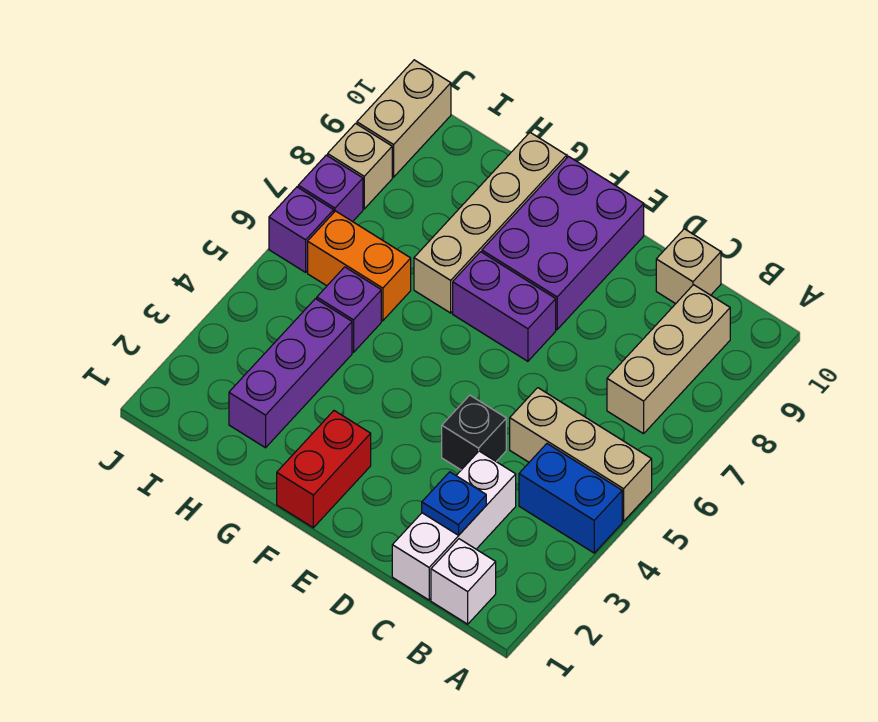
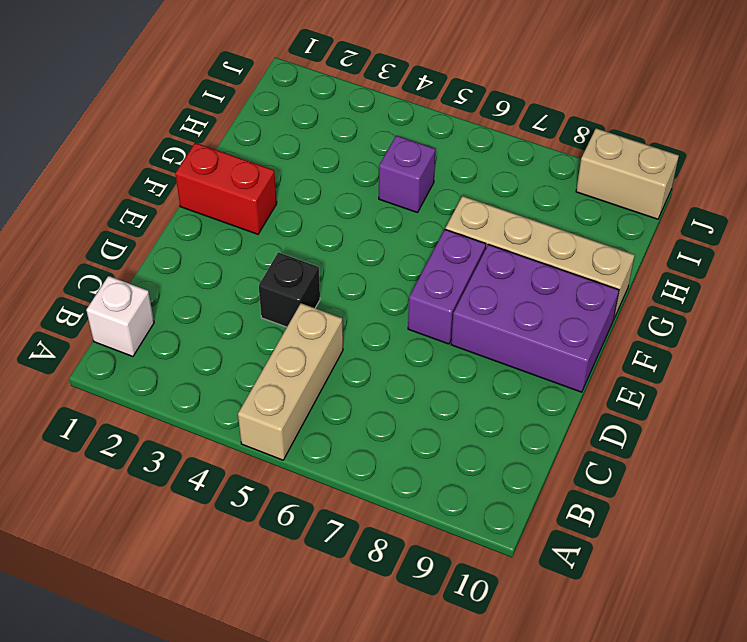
none -> blue 1x2 brick [519,444,622,553]
none -> tan 1x3 brick [607,285,730,434]
none -> white 1x3 brick [392,451,516,600]

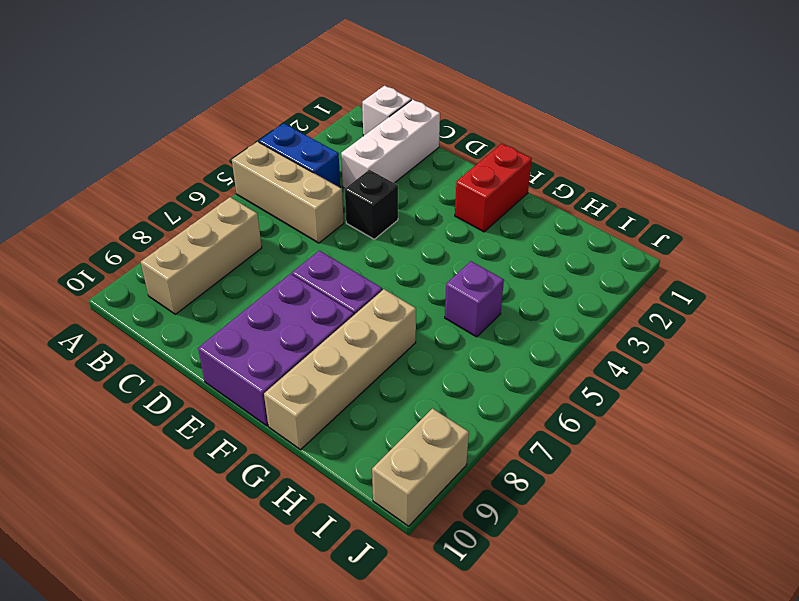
none -> tan 1x1 brick [656,229,721,304]
none -> purple 1x3 brick [229,299,352,448]
none -> orange 1x2 brick [308,211,411,321]

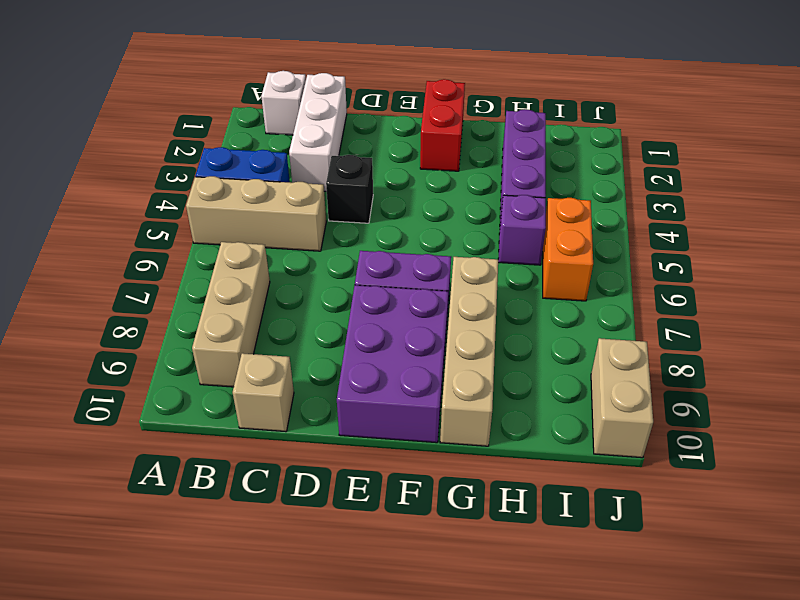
orange 1x2 brick [543,198,593,301] -> orange 1x2 brick turned to [308,211,411,321]
none -> purple 1x1 brick [269,187,334,272]
none -> purple 1x1 brick [298,155,363,222]
none -> tan 1x1 brick [328,123,392,209]

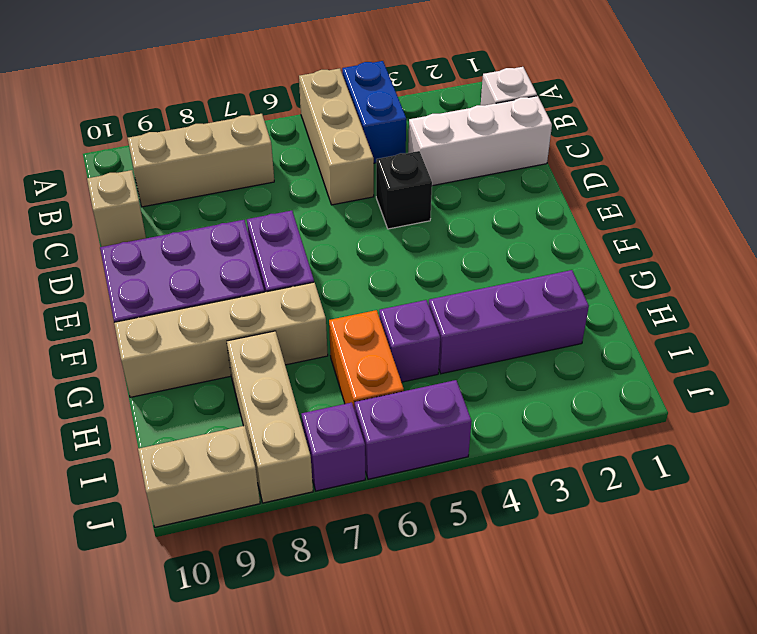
tan 1x3 brick [227,331,313,503] -> tan 1x1 brick [328,123,392,209]
purple 1x2 brick [355,380,472,479] -> purple 1x1 brick [269,187,334,272]
none -> red 1x2 brick [277,411,371,528]
none -> blue 1x1 plate [422,472,486,535]

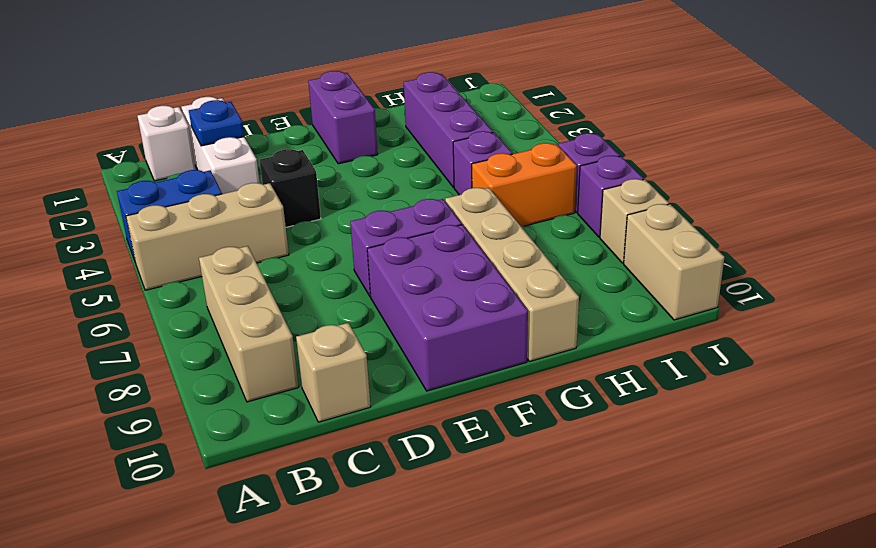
purple 1x2 brick [308,71,378,164] -> red 1x2 brick [277,411,371,528]

